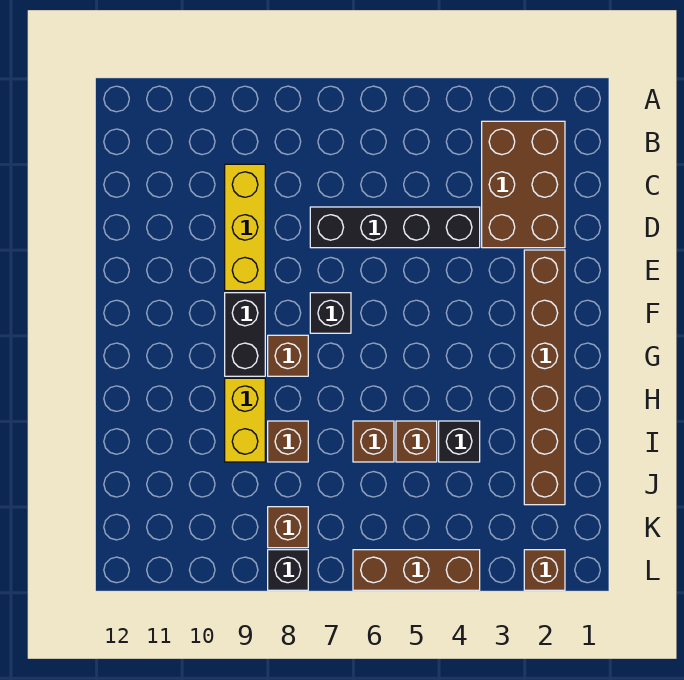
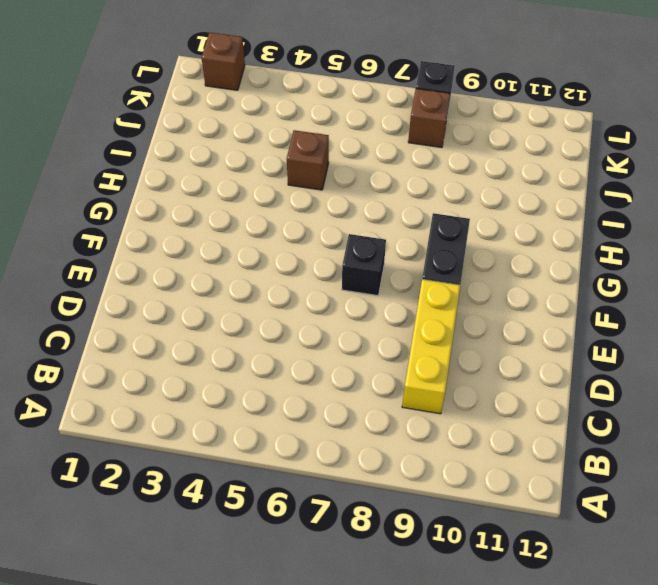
none -> brown 2x3 brick [482,121,565,248]
none -> black 1x4 brick [310,207,480,248]
none -> brown 1x6 brick [524,250,565,505]

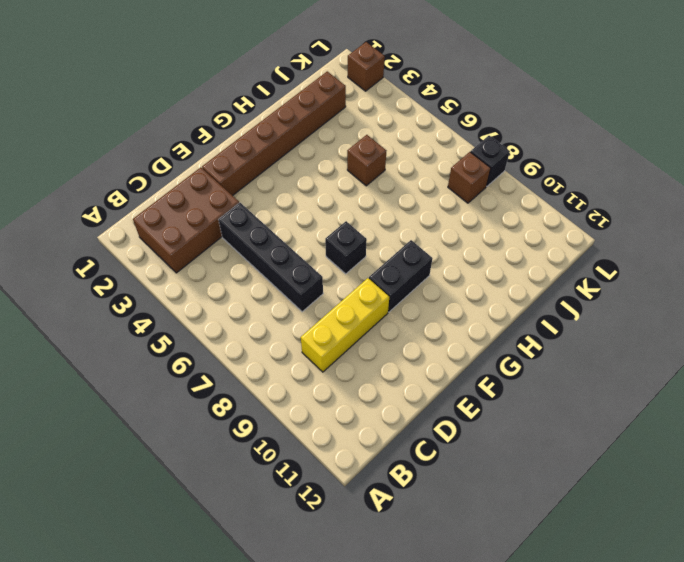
none -> brown 1x1 brick [268,335,308,376]
none -> yellow 1x2 brick [225,378,265,462]
none -> black 1x1 brick [439,421,480,462]

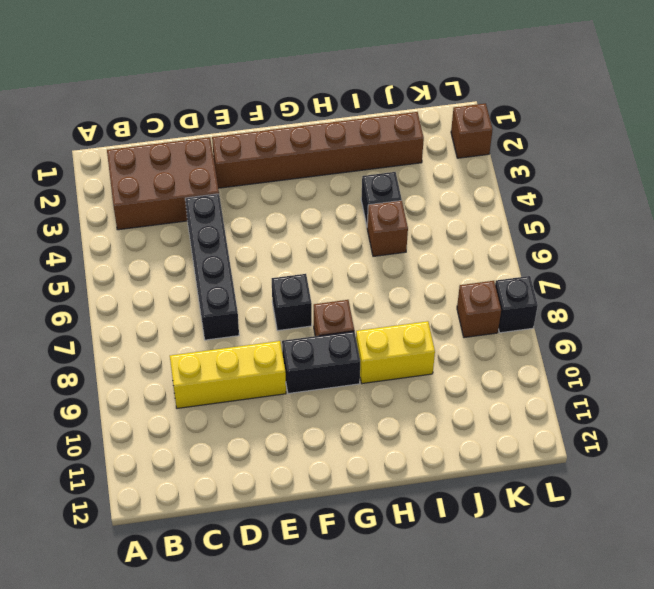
none -> brown 1x1 brick [353,421,394,462]
none -> brown 1x1 brick [268,421,308,462]
none -> brown 1x3 brick [353,550,480,590]

